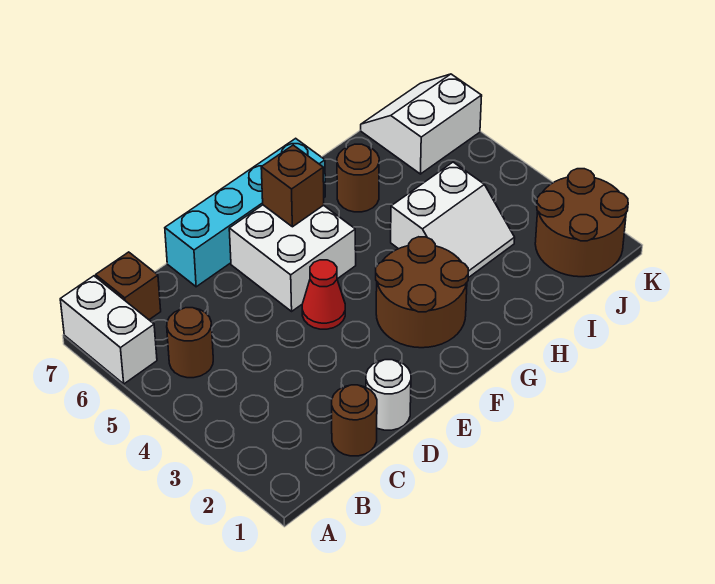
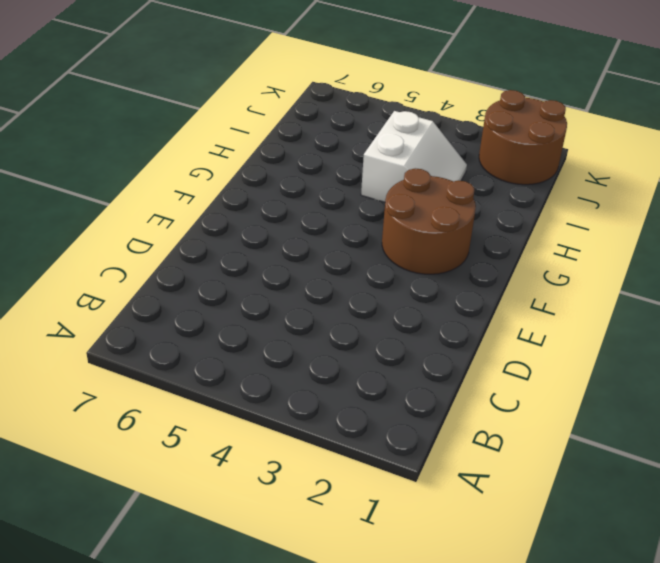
none -> white 1x2 brick [60,276,157,384]
none -> brown 1x1 round brick [167,308,213,378]
none -> brown 1x1 brick [96,252,161,320]

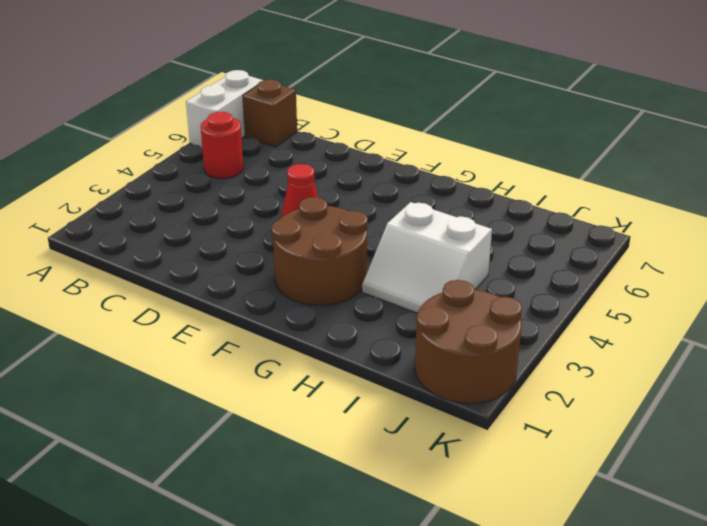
red 1x1 round brick [201,112,243,179] -> brown 1x1 round brick [167,308,213,378]
none -> brown 1x1 round brick [332,385,377,456]
none -> white 1x1 round brick [366,360,411,430]
none -> cyan 1x4 brick [165,138,325,287]

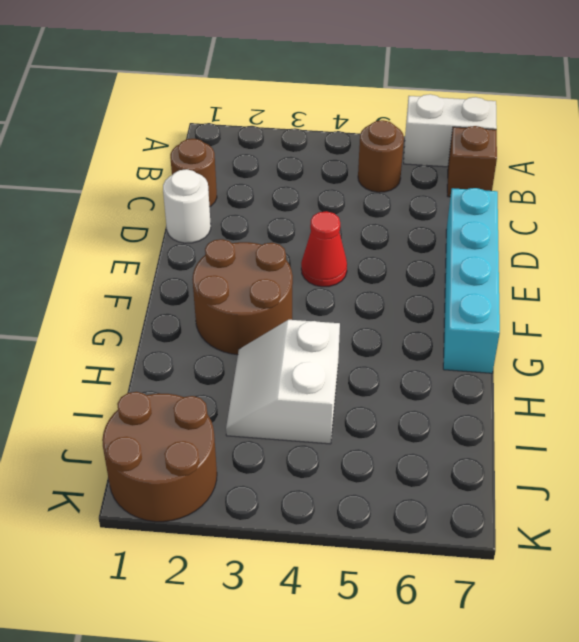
none -> white 2x2 brick [229,205,356,311]
none -> brown 1x1 round brick [337,144,379,212]
none -> white 2x2 slope [361,74,482,174]

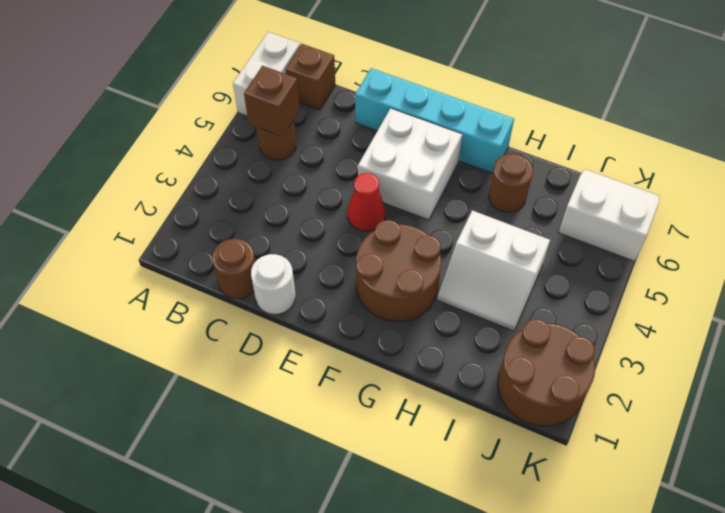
brown 1x1 brick [244,66,300,137] -> brown 1x1 brick moved to [261,145,324,227]

